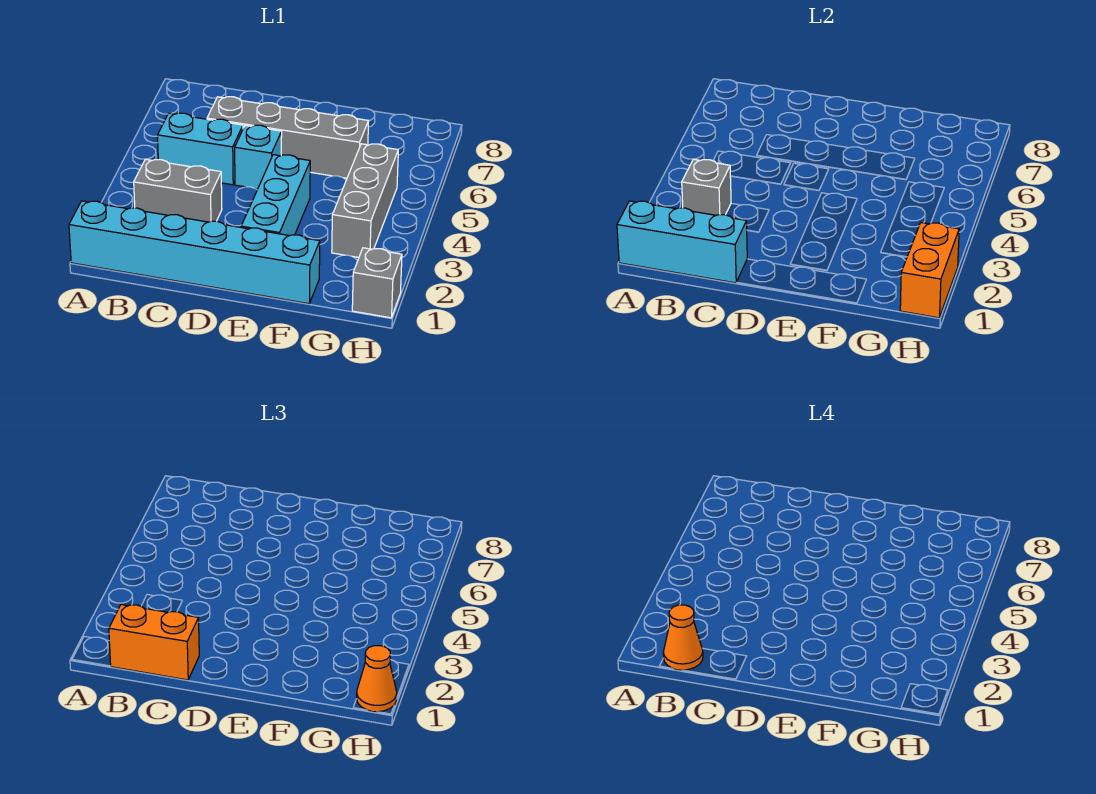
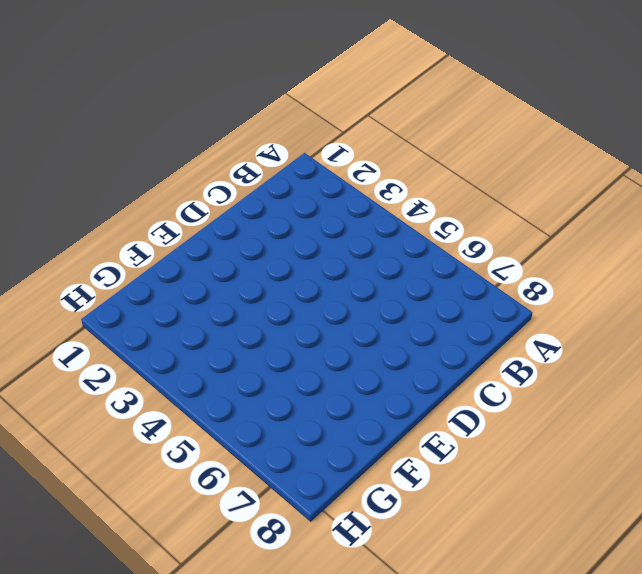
none -> cyan 1x6 brick [69,201,320,304]
none -> grey 1x2 brick [134,159,222,222]
none -> cyan 1x2 brick [158,113,243,185]

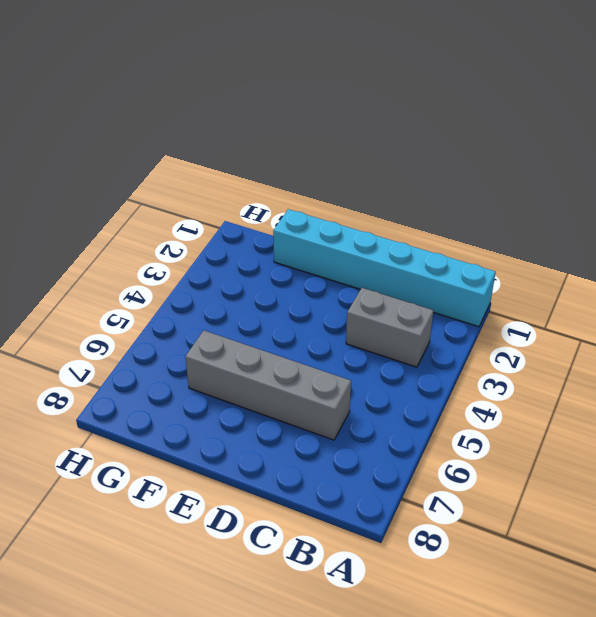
none -> cyan 1x2 brick [158,113,243,185]
none -> cyan 1x1 brick [235,125,282,189]
none -> cyan 1x3 brick [241,155,310,236]

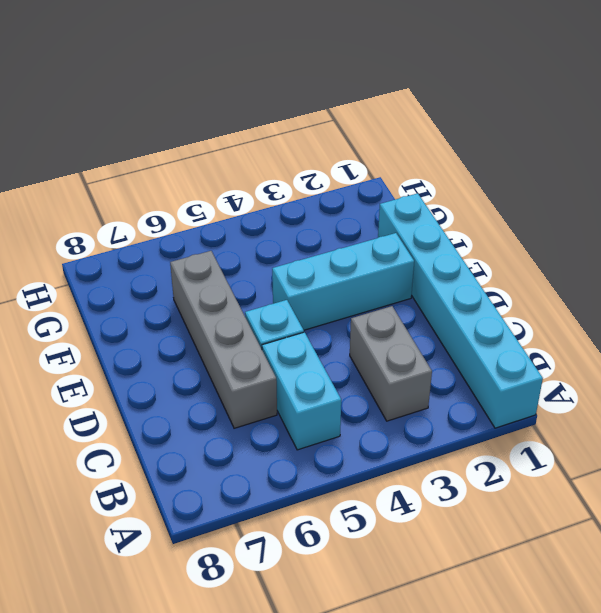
none -> grey 1x3 brick [332,144,398,257]
none -> grey 1x1 brick [352,248,402,318]
none -> cyan 1x3 brick [617,201,747,283]

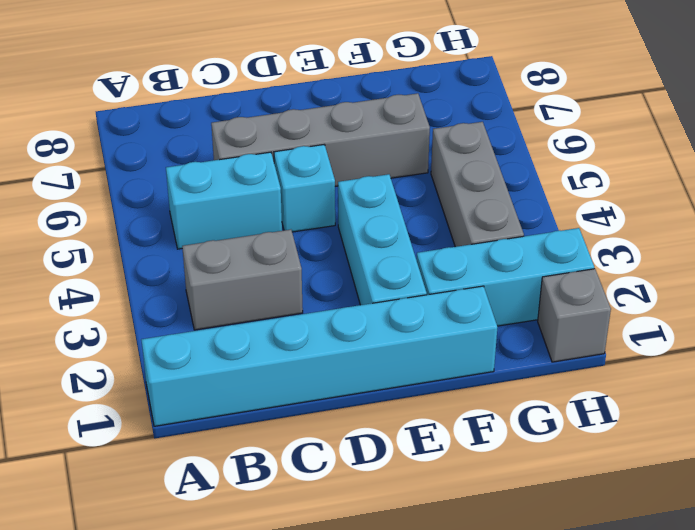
cyan 1x3 brick [417,228,594,326] -> cyan 1x3 brick moved to [617,201,747,283]
none -> grey 1x1 brick [682,159,731,215]
none -> orange 1x2 brick [900,223,959,318]
none -> orange 1x2 brick [109,605,199,680]

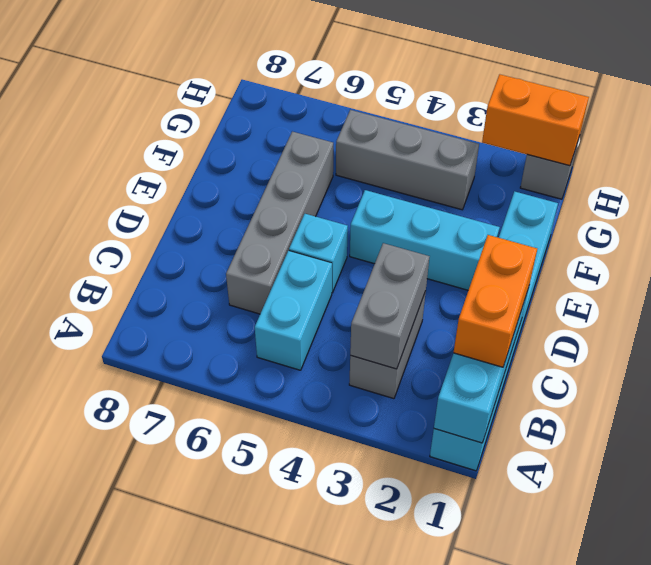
grey 1x2 brick [350,243,430,369] -> grey 1x1 brick [682,159,731,215]
none -> orange 1x1 cone [357,646,397,712]
none -> orange 1x1 cone [663,605,703,670]

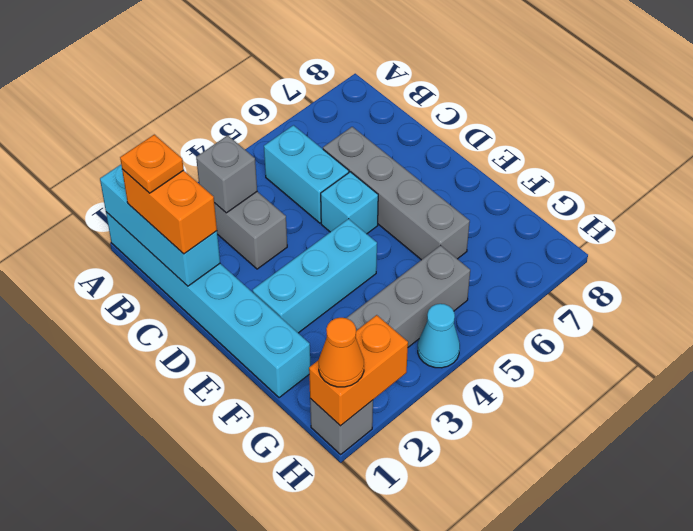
orange 1x1 plate [120,135,184,193] -> orange 1x1 cone [663,605,703,670]
cyan 1x1 cone [418,304,460,368] -> none

